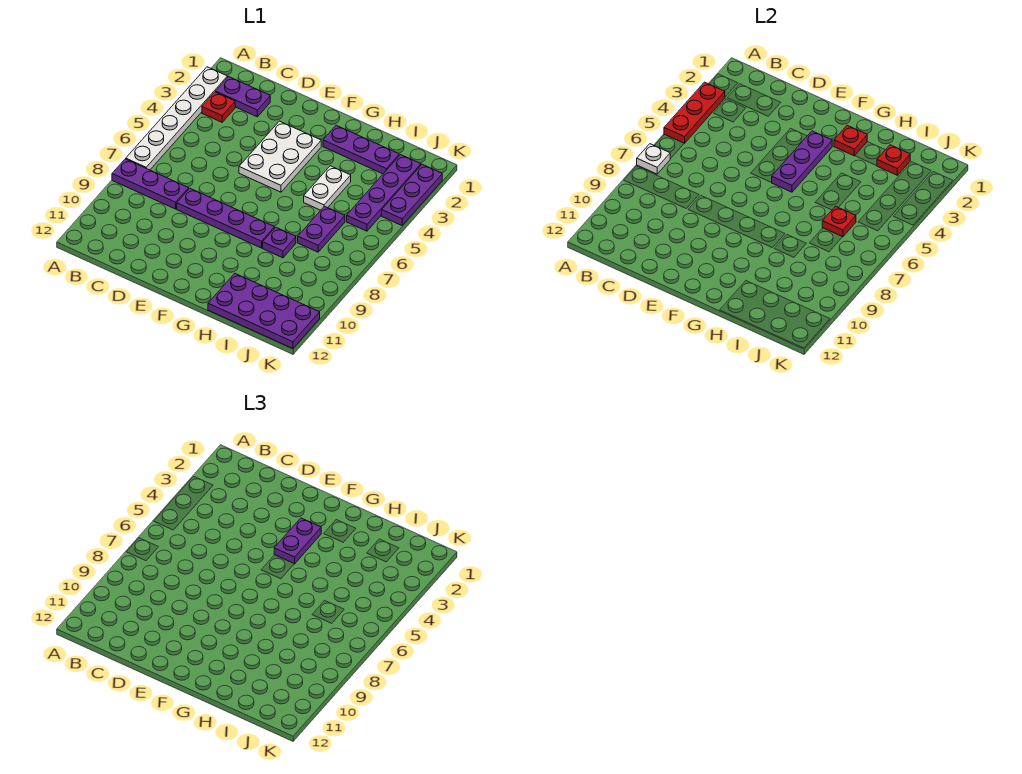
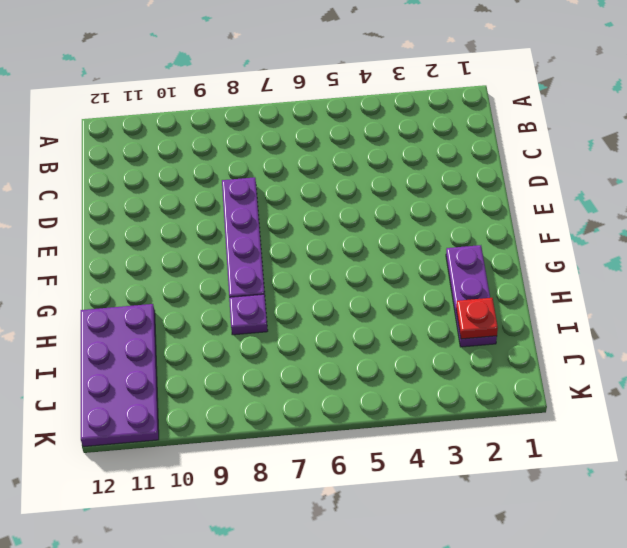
none -> white 1x6 plate [126,67,227,170]
none -> purple 1x3 plate [112,159,189,209]
none -> purple 1x2 plate [216,77,270,117]

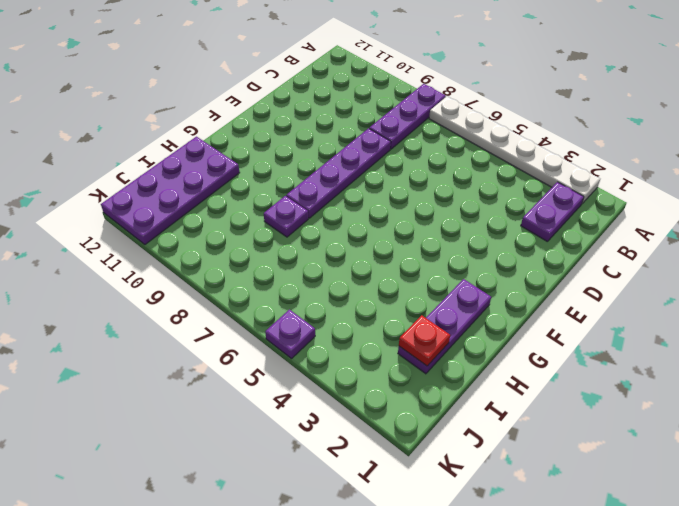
purple 1x1 plate [265,310,315,359] -> none
none -> red 1x1 plate [202,92,235,122]
none -> white 2x3 plate [239,121,321,192]
none -> white 1x2 plate [304,166,351,210]

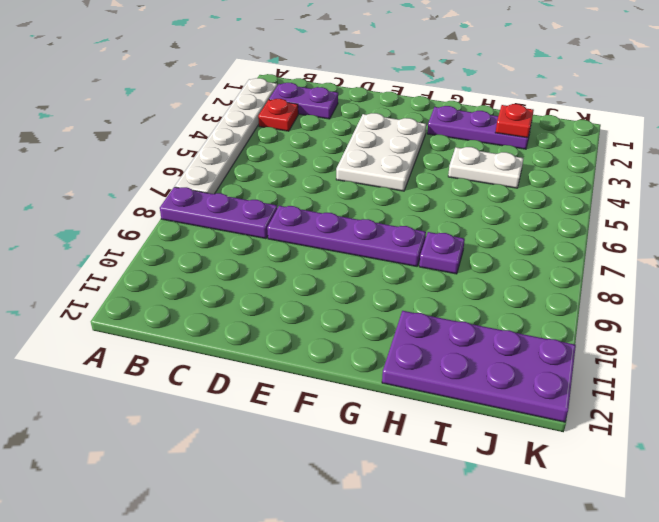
white 1x2 plate [448,147,524,188] -> white 1x2 plate turned to [304,166,351,210]
none -> purple 1x2 plate [298,206,345,252]
none -> purple 1x4 plate [347,155,421,231]
none -> purple 1x3 plate [382,164,442,225]

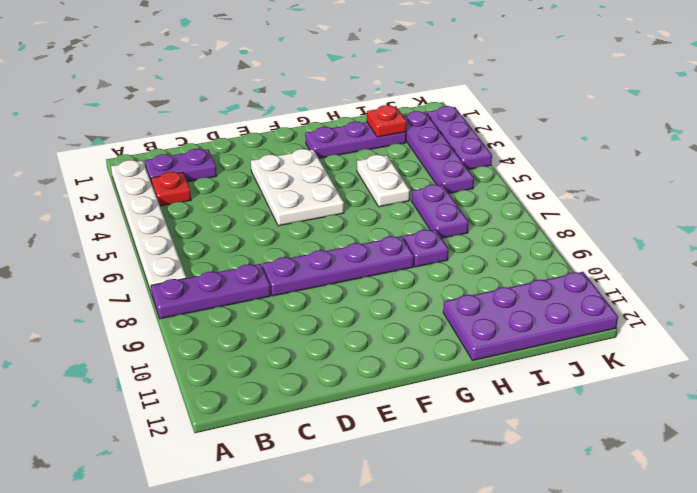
none -> red 1x3 plate [664,82,725,143]
none -> white 1x1 plate [637,144,670,174]
none -> purple 1x3 plate [772,131,832,192]

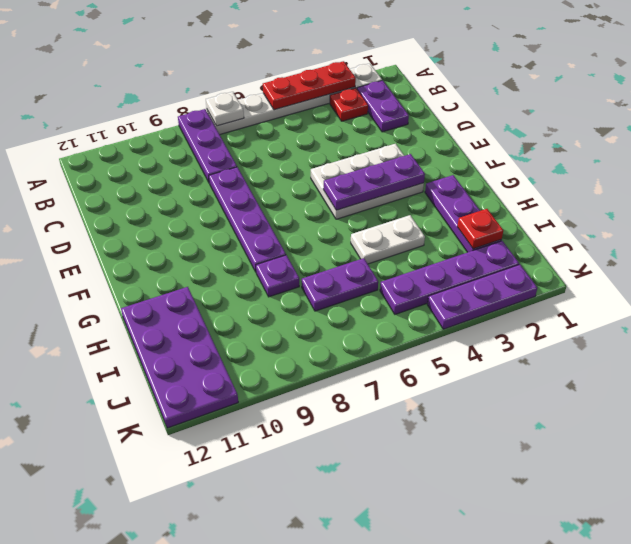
none -> red 1x1 plate [834,125,867,156]
none -> red 1x1 plate [822,206,856,237]
none -> purple 1x2 plate [274,518,321,564]

